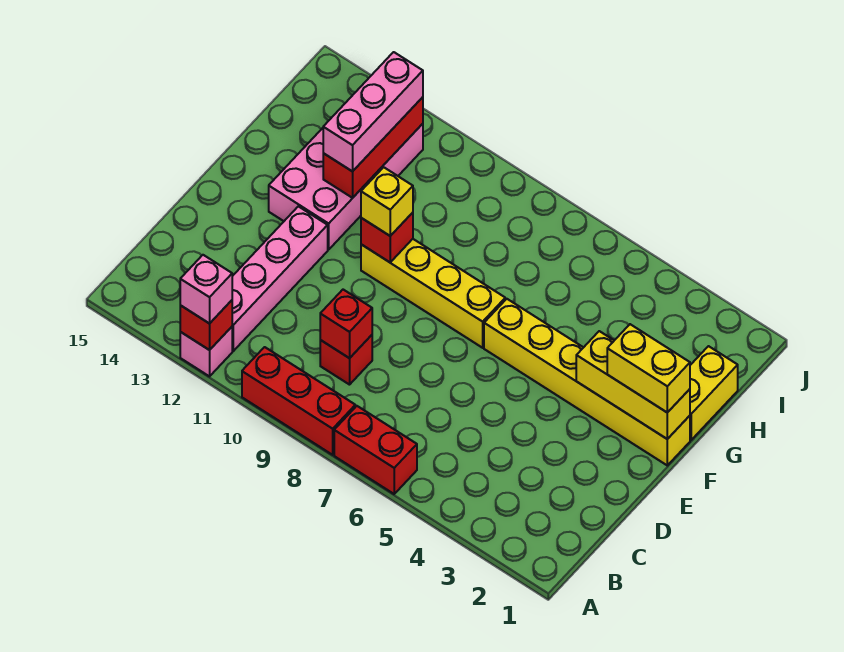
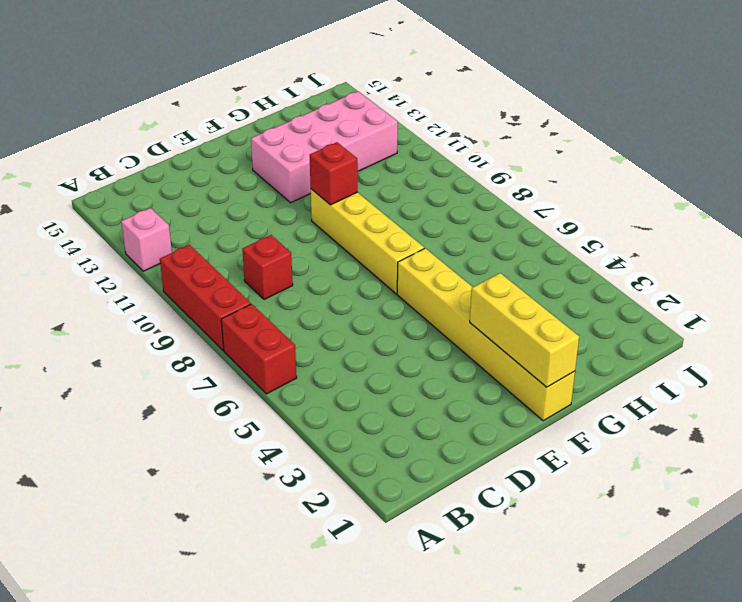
none -> pink 1x4 brick [232,206,328,351]
none -> yellow 1x2 brick [690,346,738,440]
none -> red 1x1 brick [180,300,232,350]

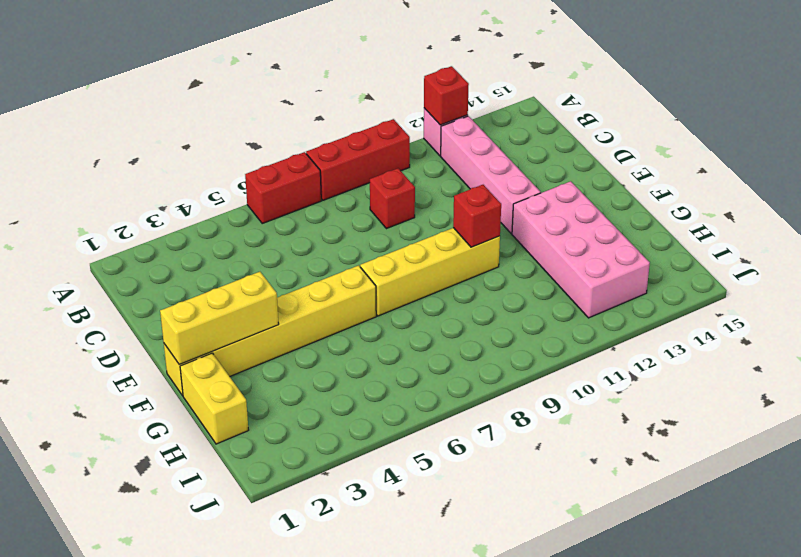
none -> red 1x1 brick [320,290,372,358]
none -> red 1x3 brick [323,97,423,198]
none -> pink 1x1 brick [180,255,232,324]

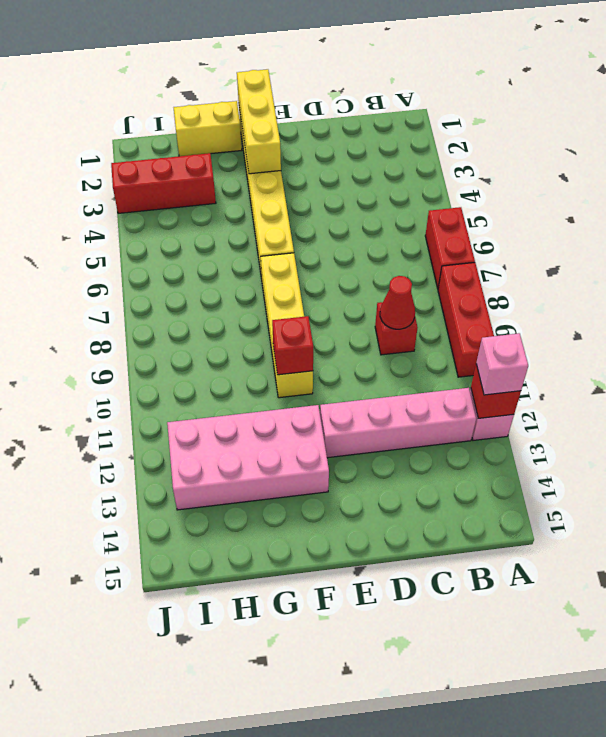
red 1x1 cone [380,276,415,329] -> red 1x1 brick [320,290,372,358]
red 1x3 brick [111,153,216,213] -> red 1x3 brick moved to [323,97,423,198]
none -> yellow 1x2 brick [607,324,690,413]
none -> yellow 1x1 brick [361,167,413,236]
none -> pink 1x3 brick [323,52,423,172]

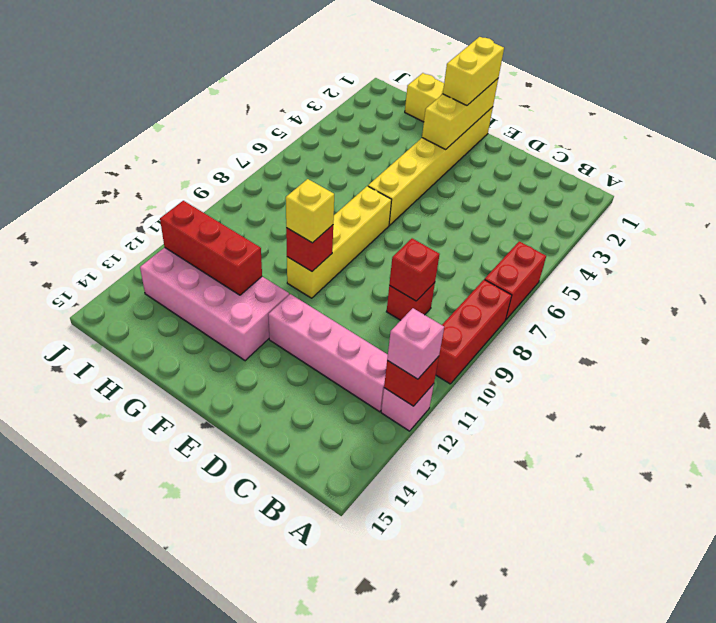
none -> pink 1x3 brick [323,52,423,172]

